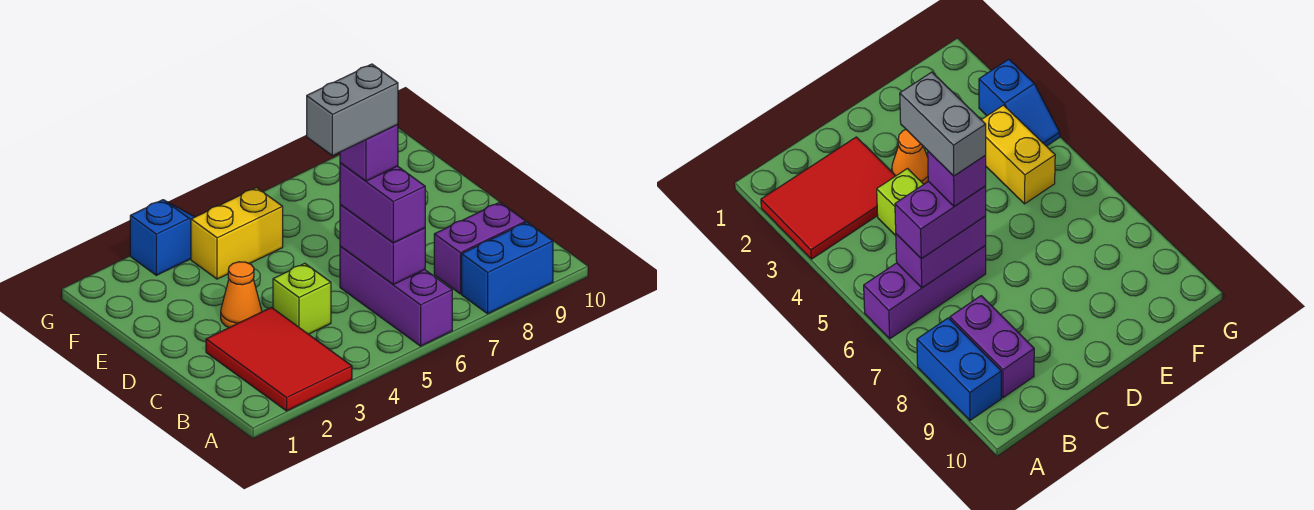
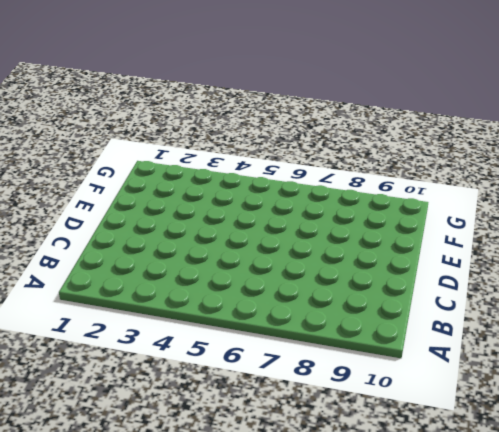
none -> red 2x3 tile [206,307,352,411]
none -> purple 1x3 brick [340,246,452,346]
none -> blue 1x2 brick [462,222,553,314]

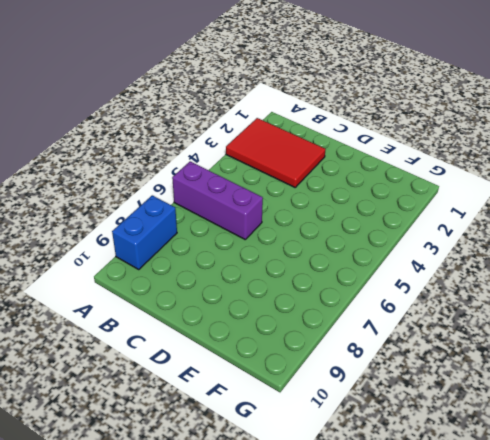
none -> purple 1x2 brick [434,202,526,294]
none -> lime 1x1 brick [273,263,331,334]
none -> orange 1x1 cone [221,262,262,328]

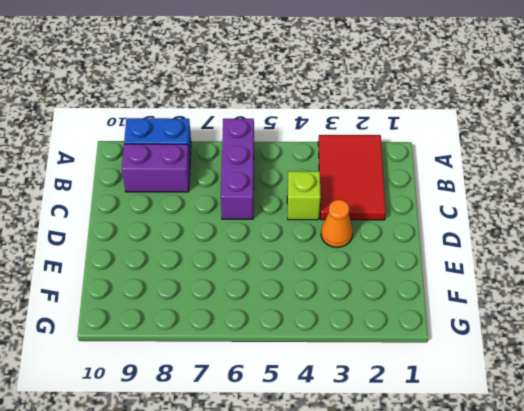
none -> yellow 1x2 brick [191,188,283,279]
none -> blue 1x2 slope [130,200,194,275]
none -> purple 1x2 brick [340,205,425,284]

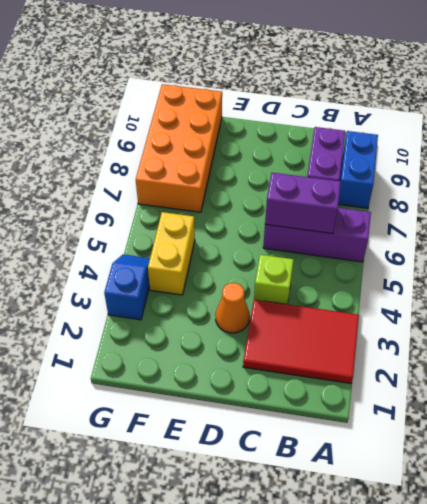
orange 2x4 brick [136,84,222,212] -> none
none -> purple 1x2 brick [340,163,425,243]
none -> purple 1x1 brick [340,125,398,181]
none -> grey 1x2 brick [307,64,398,156]

